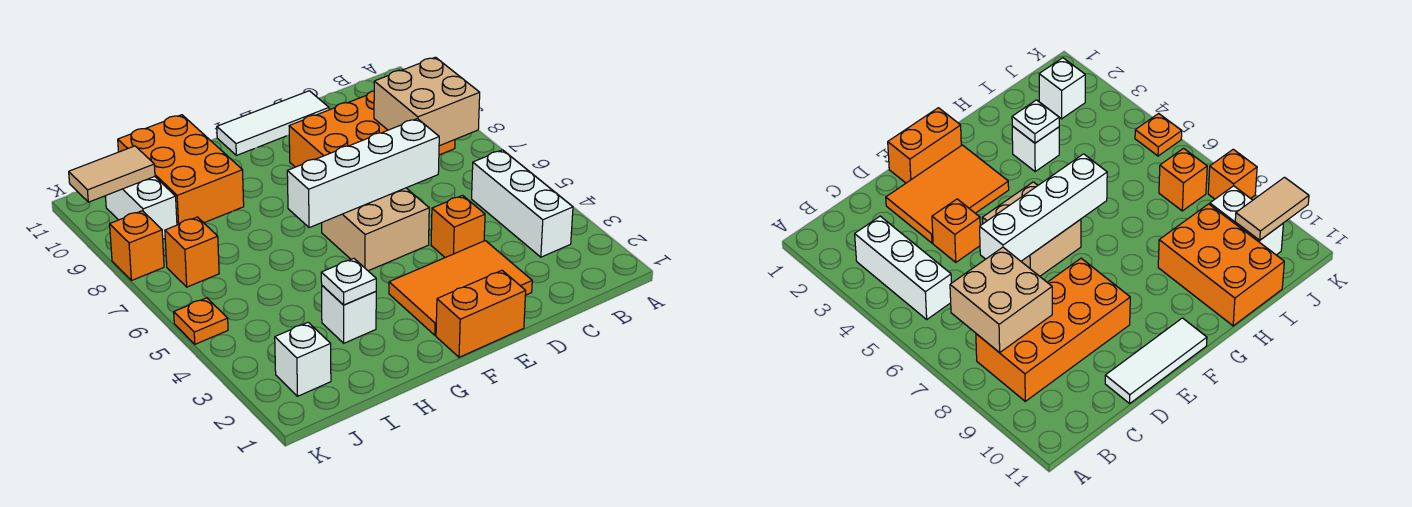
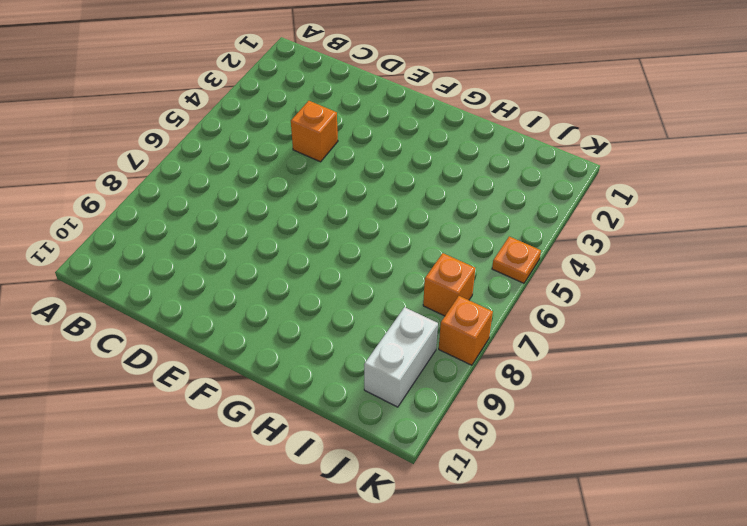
none -> white 1x3 brick [472,150,573,257]
none -> orange 2x4 brick [289,91,455,167]
none -> orange 2x3 tile [389,241,532,335]

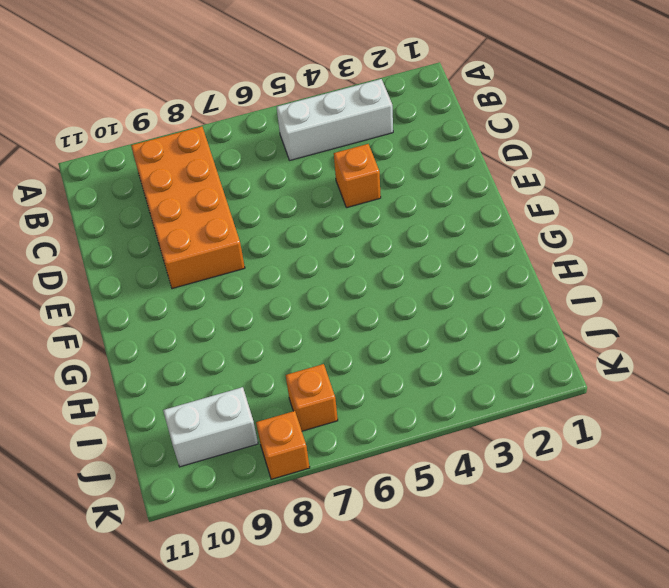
none -> orange 2x3 tile [389,241,532,335]
none -> white 1x3 tile [217,91,329,155]
none -> orange 1x2 brick [436,270,526,357]

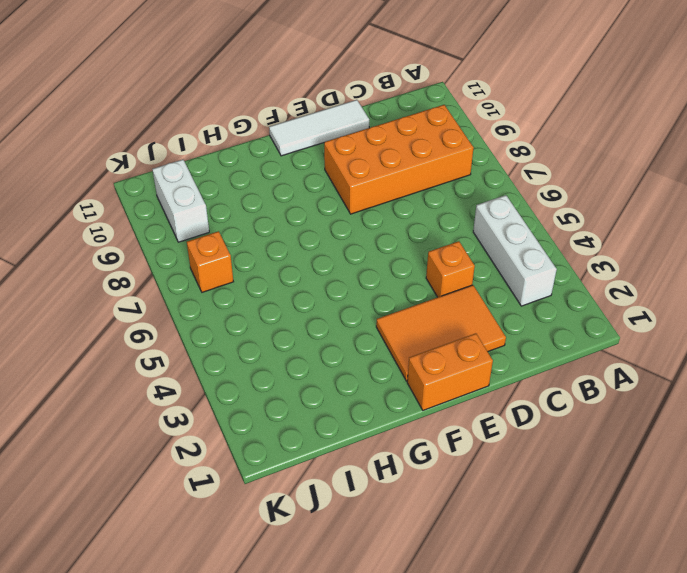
none -> tan 2x2 brick [322,188,429,271]
none -> white 1x1 brick [322,286,376,343]
none -> orange 2x3 brick [118,115,244,225]

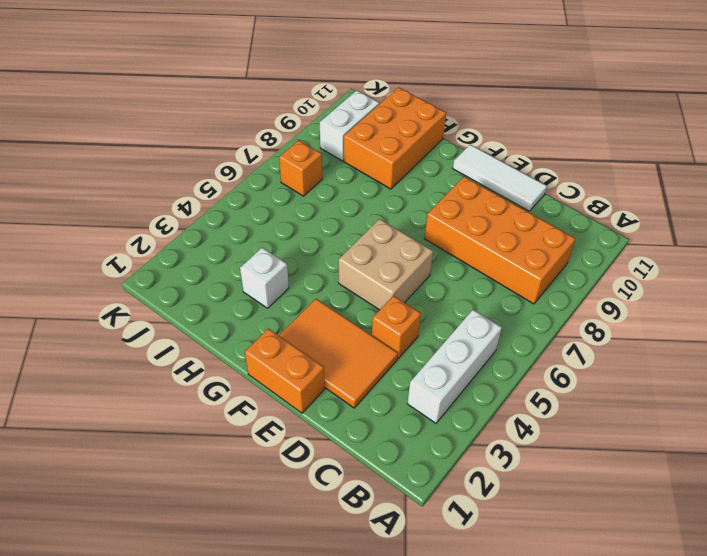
none -> white 1x1 brick [275,322,331,396]
none -> orange 1x1 plate [174,298,228,344]
none -> orange 1x1 brick [110,211,164,281]

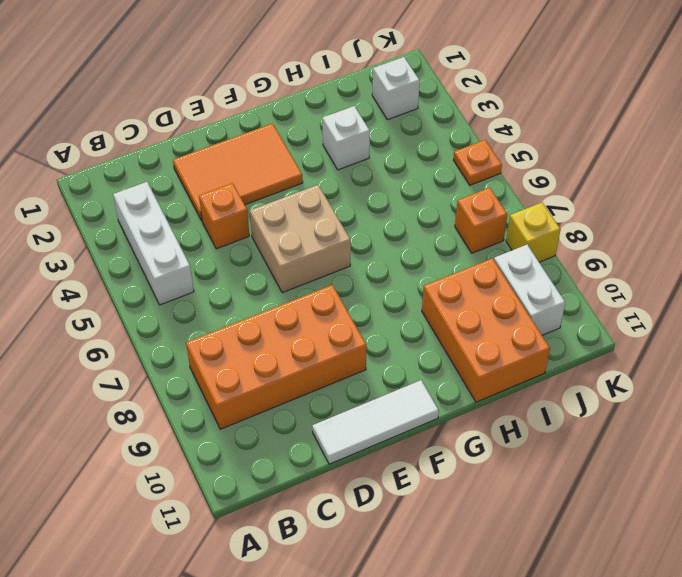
yellow 1x1 brick [506,203,561,262] -> orange 1x1 brick [110,211,164,281]
none -> orange 1x2 brick [436,270,526,357]
none -> tan 2x2 brick [374,57,480,146]
none -> white 1x4 brick [287,119,439,228]

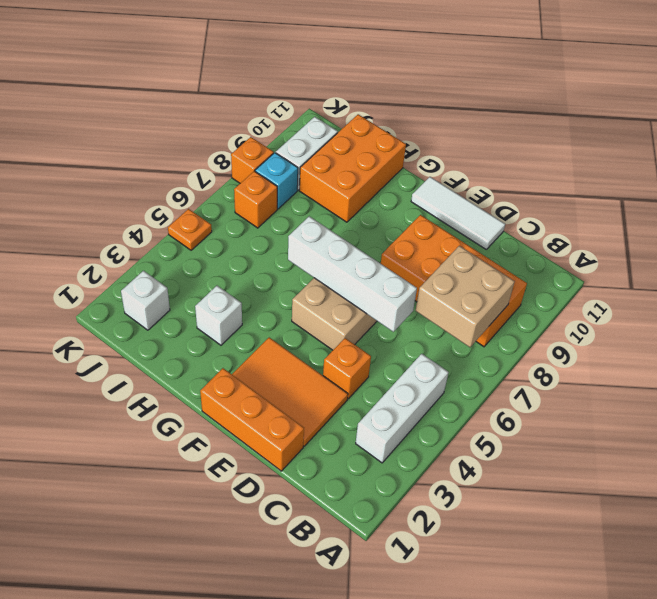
orange 1x3 brick [200,368,304,471] -> orange 1x2 brick [436,270,526,357]
cyan 1x1 brick [255,153,298,209] -> none
none -> white 1x1 plate [321,259,376,305]
none -> tan 1x2 tile [69,146,155,202]

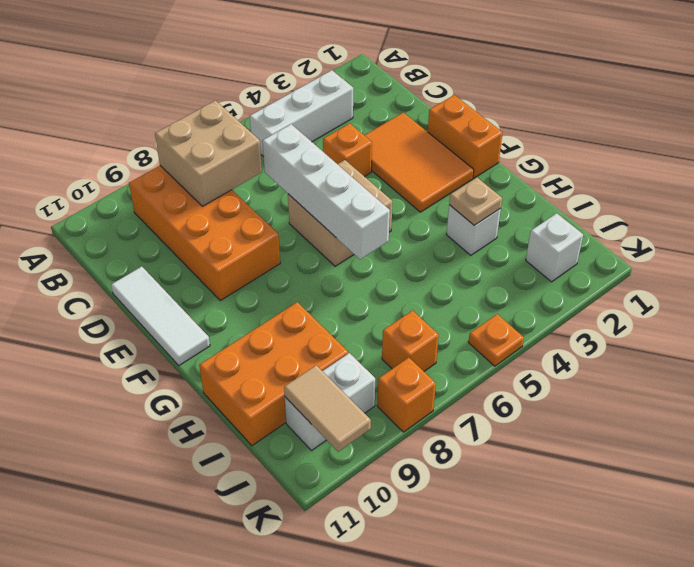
tan 1x1 plate [449,178,502,225] -> white 1x1 plate [321,259,376,305]

